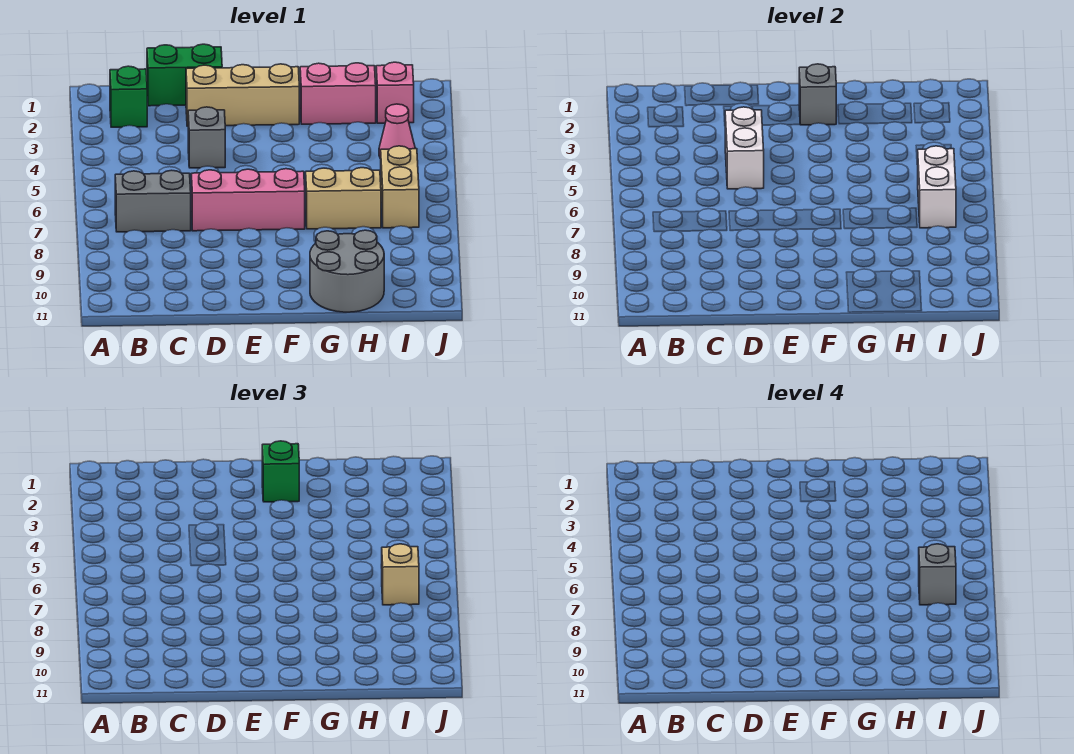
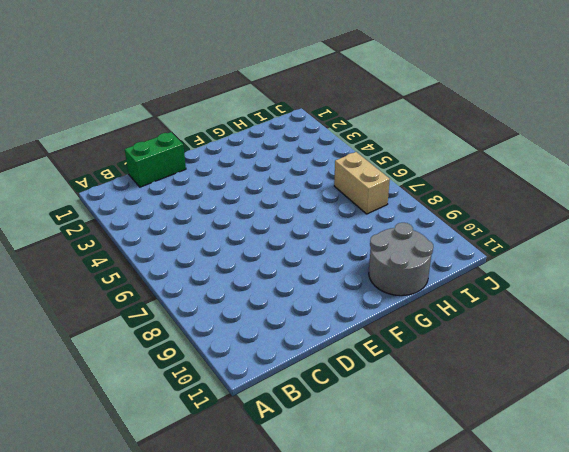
none -> green 1x1 brick [110,66,147,127]
none -> grey 1x2 brick [115,170,191,232]
none -> tan 1x3 brick [186,64,299,126]

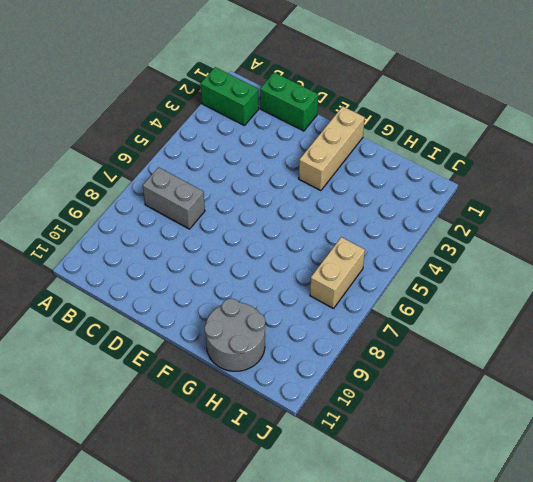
green 1x2 brick [201,67,259,126] -> green 1x1 brick [110,66,147,127]
tan 1x3 brick [299,106,365,191] -> tan 1x3 brick turned to [186,64,299,126]
none -> grey 1x1 brick [188,107,225,168]
none -> pink 1x3 brick [191,169,305,231]
none -> pink 1x2 brick [300,63,376,124]

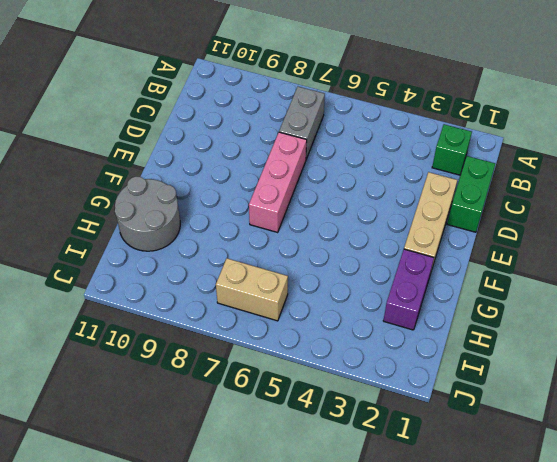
purple 1x2 brick [383,249,434,330] -> pink 1x2 brick [300,63,376,124]
none -> grey 1x1 brick [188,107,225,168]
none -> tan 1x2 brick [306,168,381,229]
none -> pink 1x1 brick [376,62,414,123]

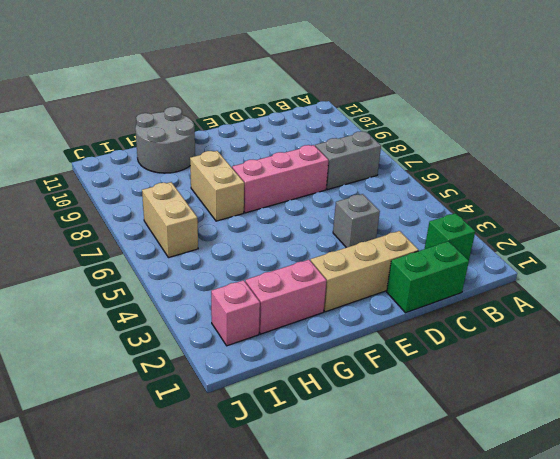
tan 1x2 brick [190,151,244,221] -> tan 1x2 brick turned to [306,168,381,229]
none -> pink 1x1 cone [379,104,415,159]
none -> white 1x2 brick [725,107,764,189]
none -> grey 1x1 brick [799,64,836,125]

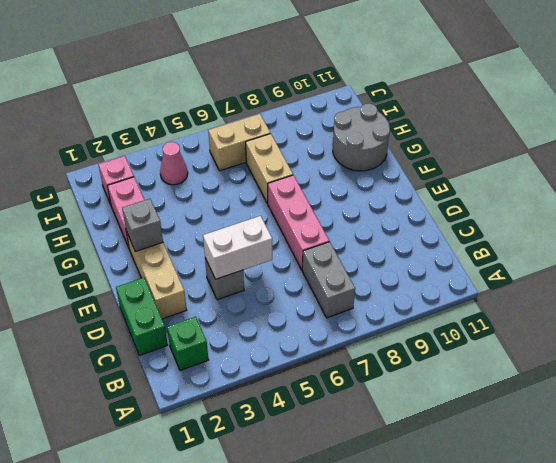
none -> white 1x2 brick [917,146,956,228]
none -> green 1x1 brick [262,441,299,502]
none -> tan 1x1 brick [382,544,419,605]

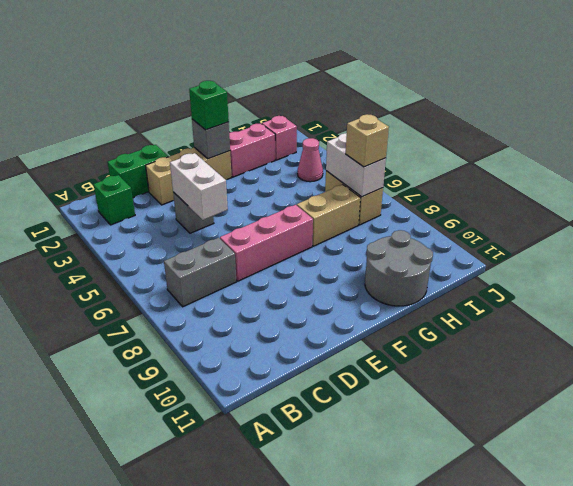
none -> grey 1x1 brick [919,544,956,605]

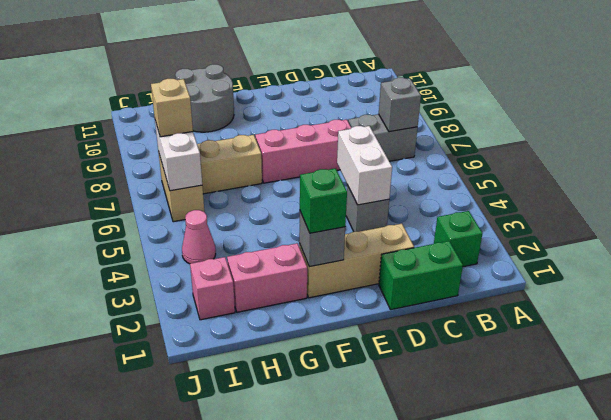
grey 1x1 brick [379,78,421,132] -> grey 1x1 brick moved to [919,544,956,605]

